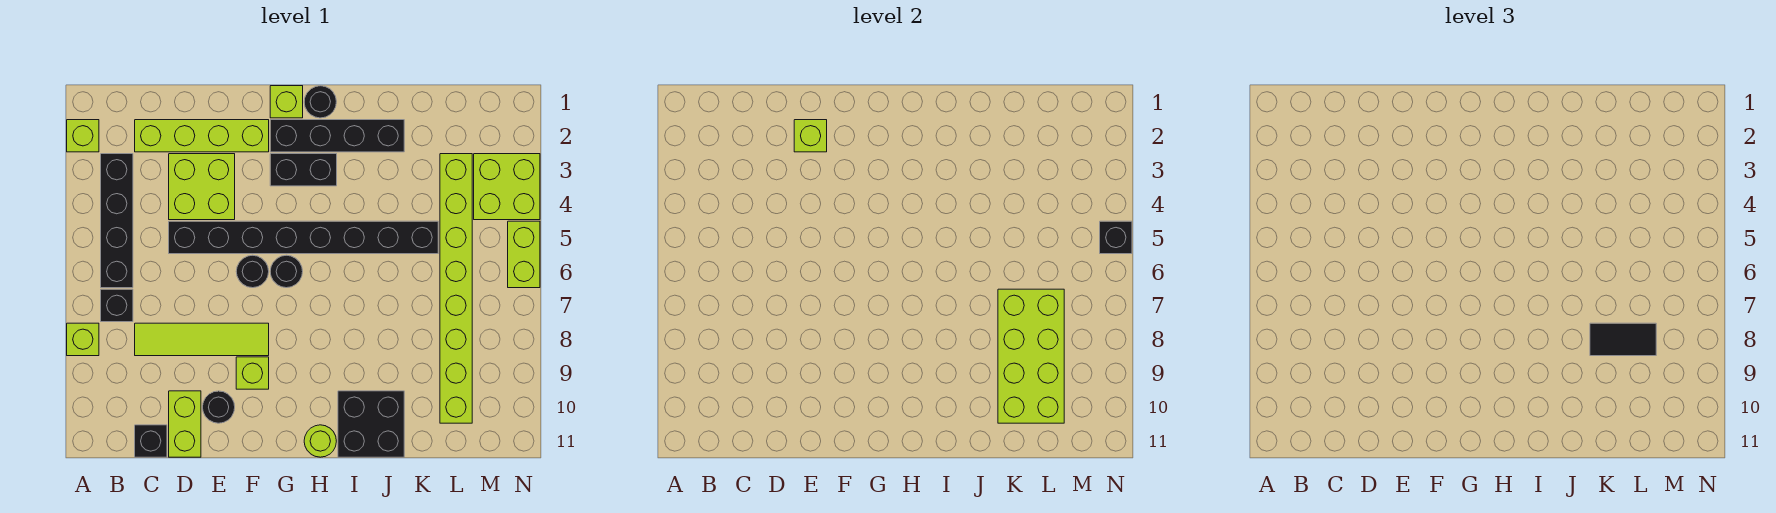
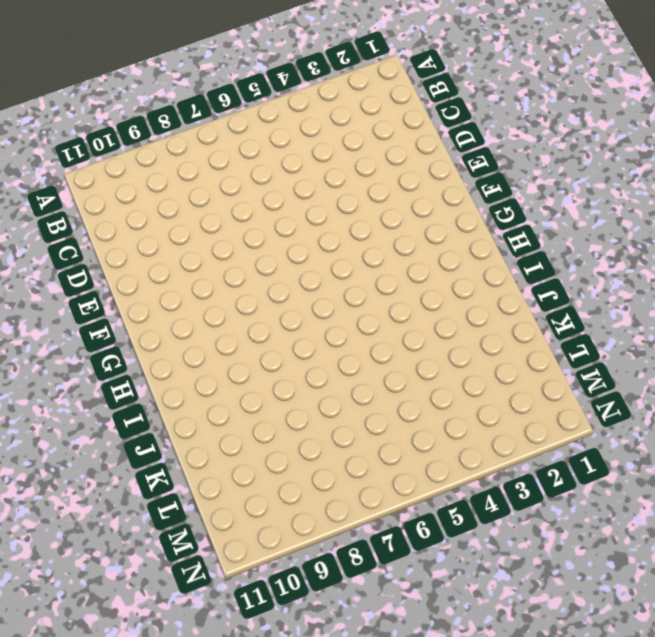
none -> lime 1x1 brick [67,120,99,152]
none -> lime 1x1 brick [67,323,99,356]
none -> black 1x4 brick [101,154,133,288]

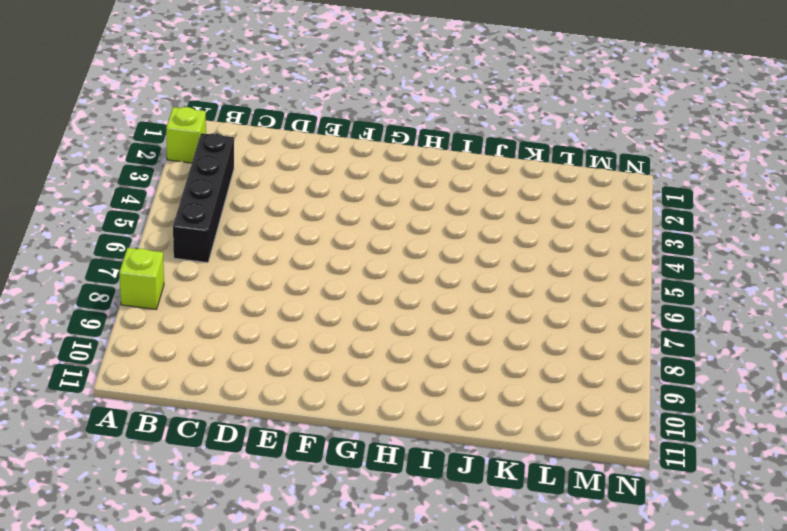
none -> black 1x1 brick [101,289,133,322]
none -> lime 1x4 brick [135,120,269,152]
none -> lime 1x4 tile [135,323,269,356]

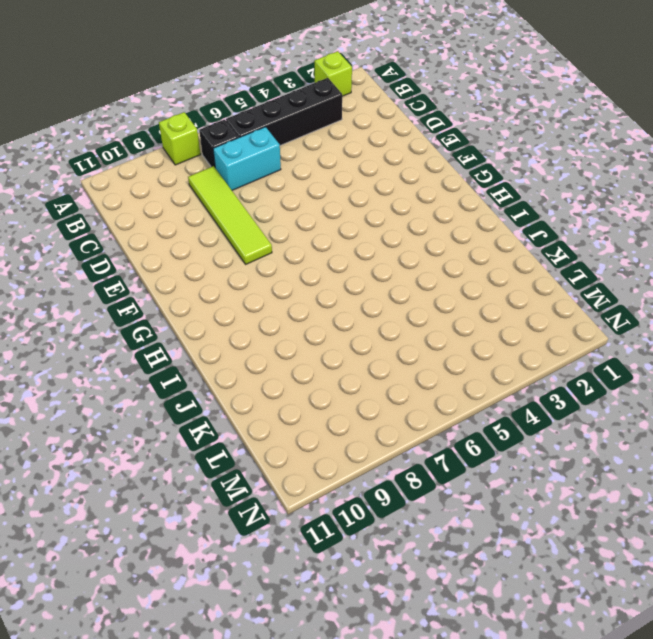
cyan 1x2 brick [213,127,281,190] -> none
none -> lime 1x4 brick [135,120,269,152]
none -> black 1x1 brick [135,425,167,457]
none -> lime 2x2 brick [169,154,235,220]

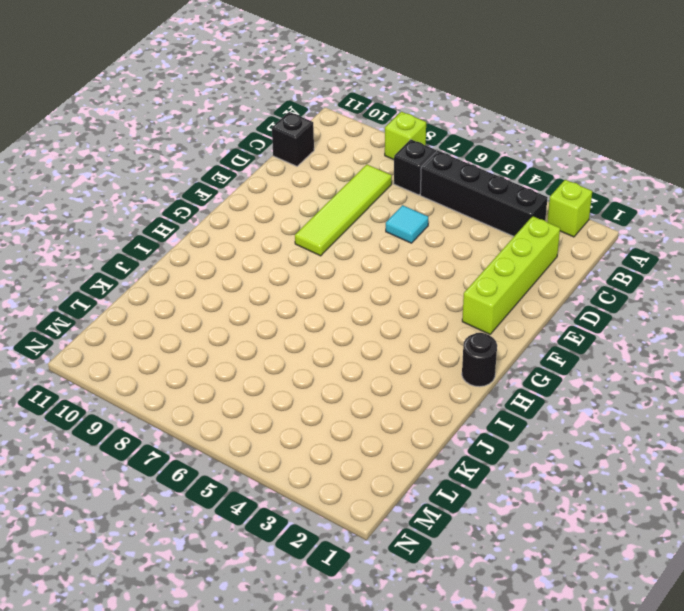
cyan 1x1 tile [386,205,428,243] -> none
none -> lime 2x2 brick [169,154,235,220]
none -> black 1x8 brick [169,221,438,254]
none -> lime 1x2 brick [169,391,201,457]

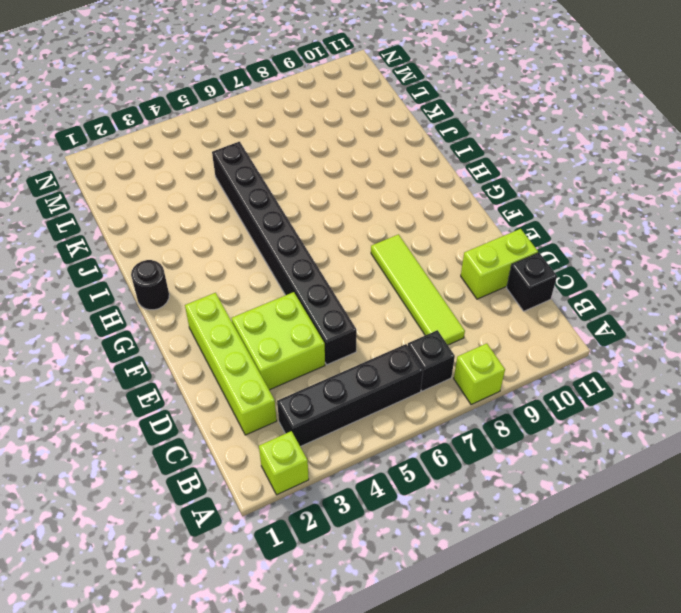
none -> black 1x1 round brick [203,391,235,423]
none -> black 1x1 round brick [236,255,269,288]
none -> lime 1x1 brick [236,357,269,389]

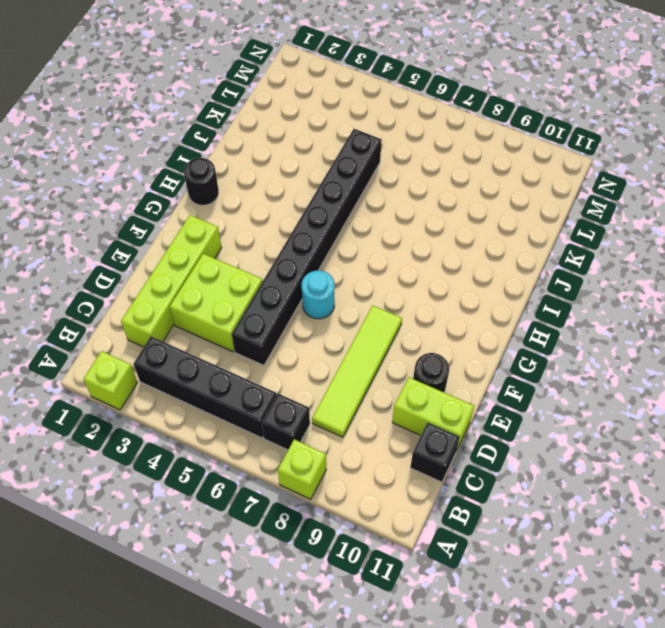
cyan 1x1 round brick [302,271,335,319] -> black 1x1 round brick [236,255,269,288]
none -> lime 1x1 brick [236,357,269,389]
none -> lime 1x1 brick [270,86,303,118]
none -> black 1x4 brick [270,120,404,152]

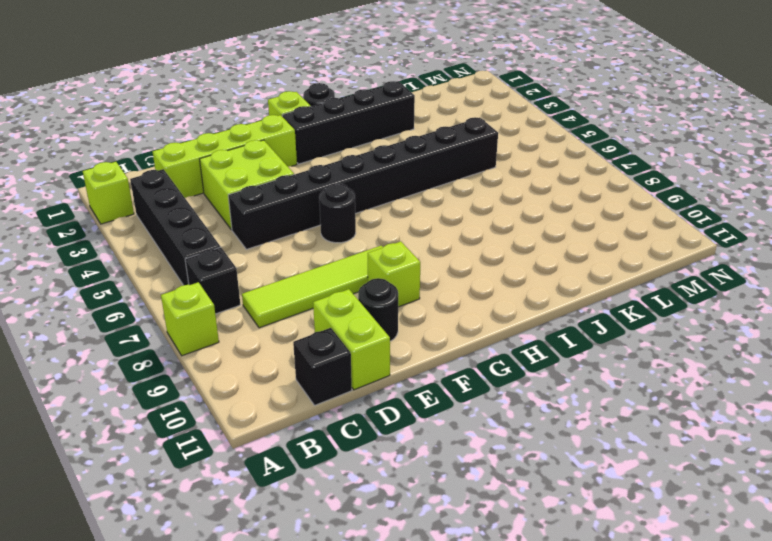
none -> black 1x2 brick [270,154,337,186]
none -> black 1x1 round brick [270,255,303,288]
none -> lime 1x1 round brick [304,425,336,457]

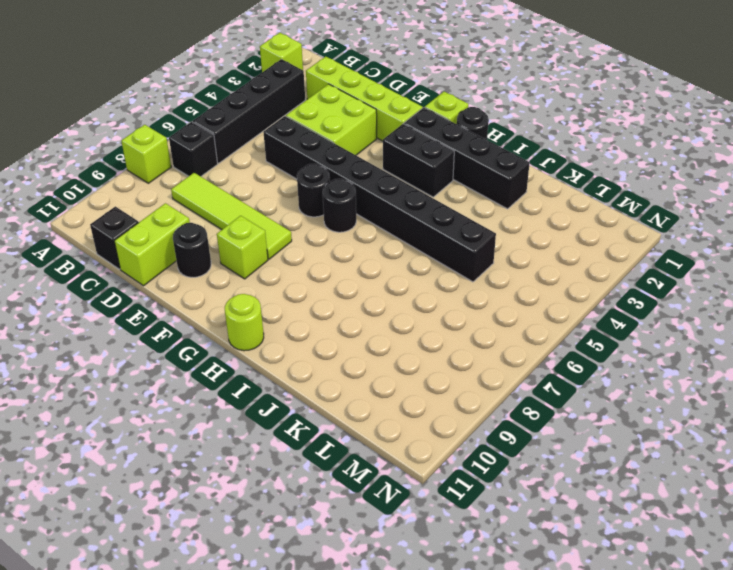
none -> black 2x2 brick [338,391,404,457]
none -> lime 1x8 brick [440,154,472,423]
none -> lime 2x2 brick [474,154,540,220]

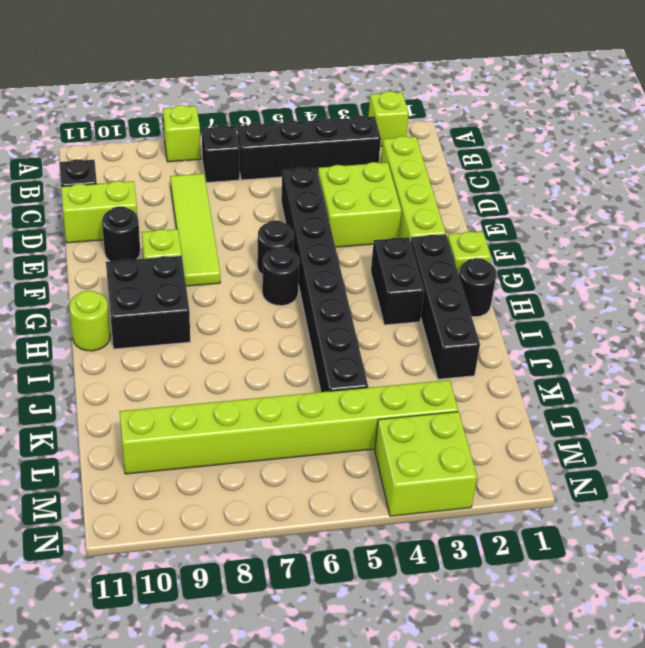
black 2x2 brick [106,256,190,349] -> black 2x2 brick moved to [338,391,404,457]
none -> lime 1x2 brick [508,221,540,288]
none -> lime 1x1 brick [794,120,827,152]
none -> lime 2x4 brick [998,289,1064,423]

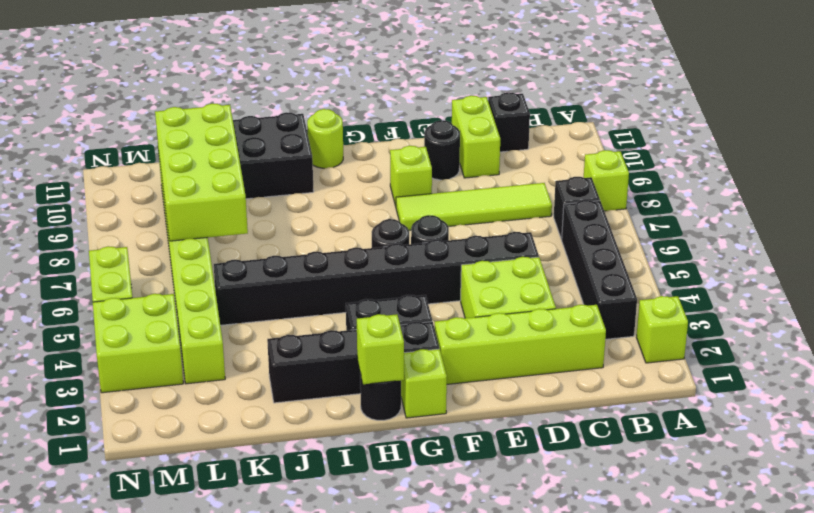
lime 1x1 brick [357,314,404,384] -> lime 1x1 brick moved to [794,120,827,152]
none -> black 1x1 brick [1100,221,1132,254]
none -> black 1x2 tile [1590,323,1656,356]

